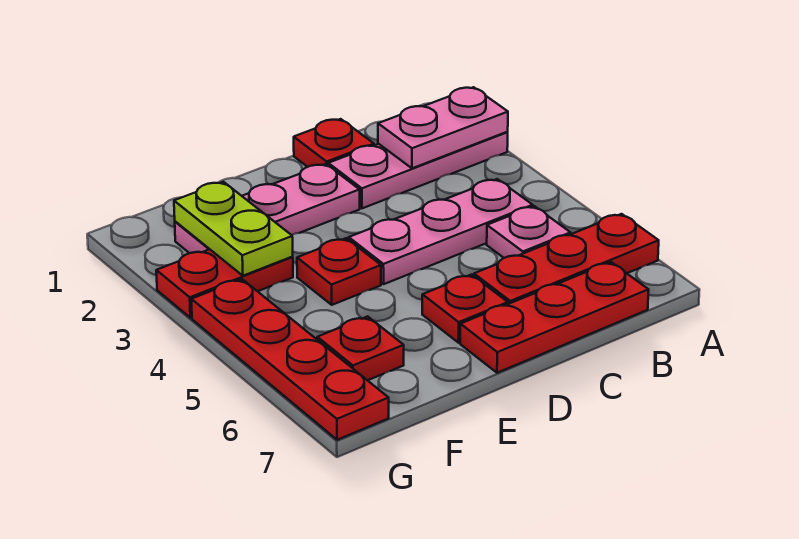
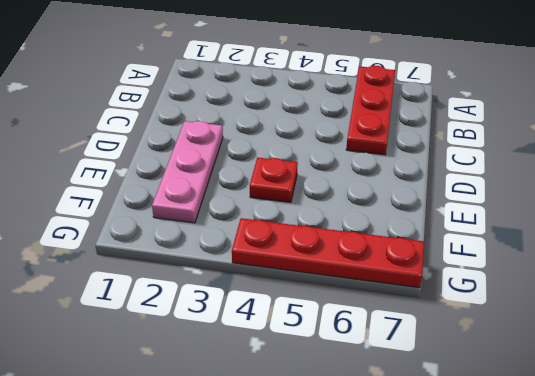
none -> pink 1x3 plate [328,132,508,208]
none -> pink 1x3 plate [349,179,533,284]
none -> pink 1x1 plate [487,206,571,258]

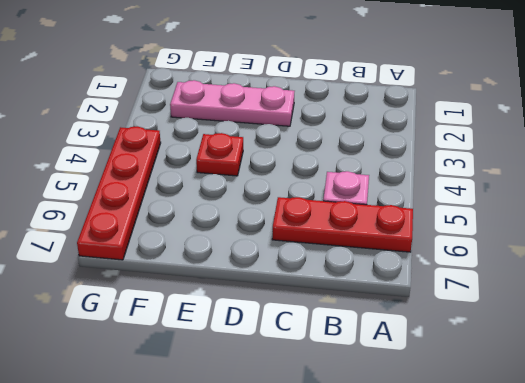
none -> pink 1x3 plate [328,132,508,208]
none -> pink 1x3 plate [349,179,533,284]
none -> red 1x3 plate [460,262,649,373]

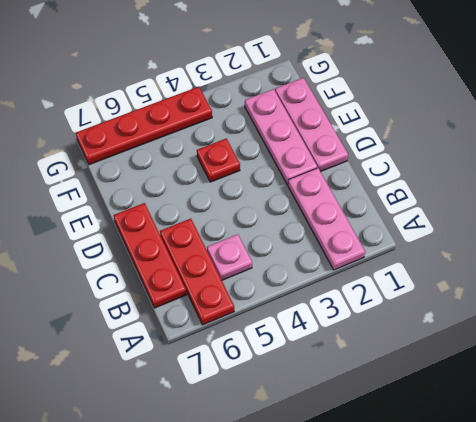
pink 1x3 plate [275,78,348,172] -> pink 1x3 plate moved to [349,179,533,284]
none -> red 1x1 plate [294,119,374,167]
none -> red 1x1 plate [422,275,508,343]
none -> red 1x2 plate [156,249,293,318]

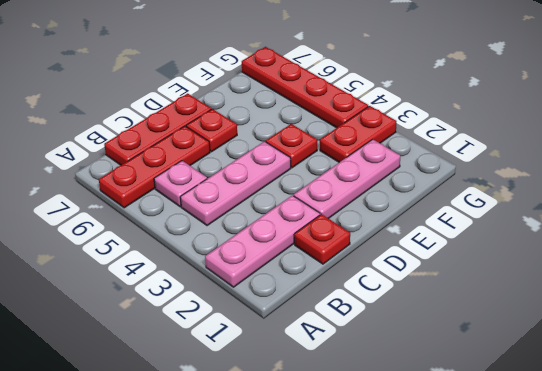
none -> red 1x1 plate [317,316,404,380]
none -> pink 1x2 plate [378,87,508,168]
none -> lime 1x2 plate [174,182,293,276]

